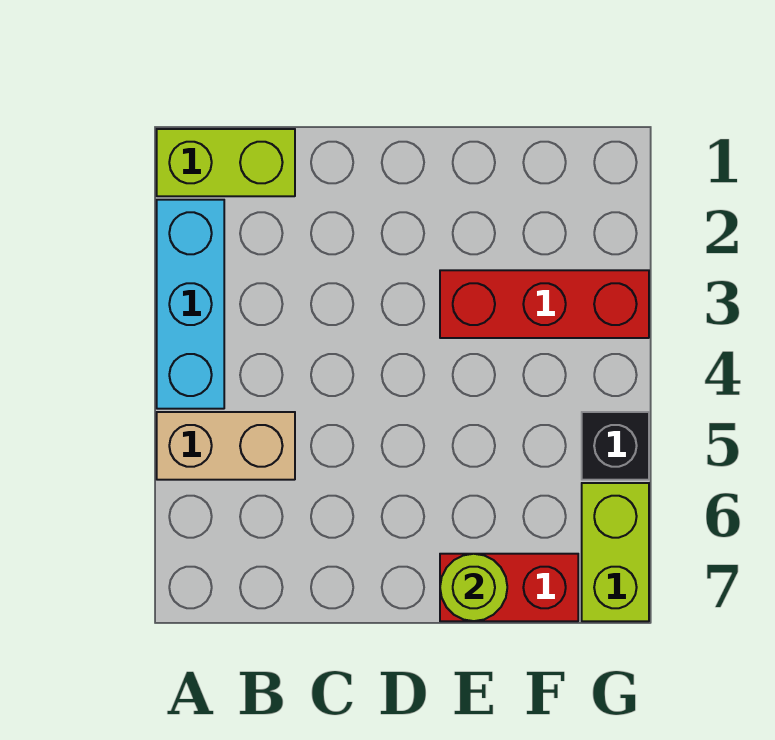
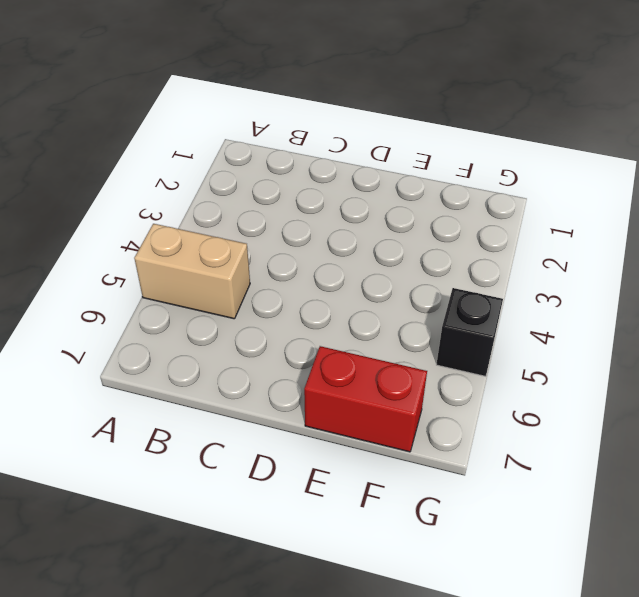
none -> lime 1x2 brick [157,129,295,196]
none -> cyan 1x3 brick [157,200,224,409]

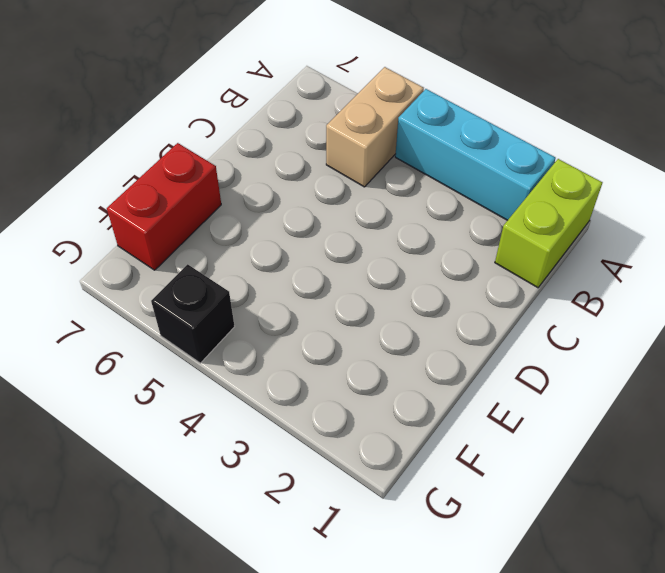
none -> red 1x3 brick [440,270,649,338]
none -> lime 1x2 brick [582,483,649,621]

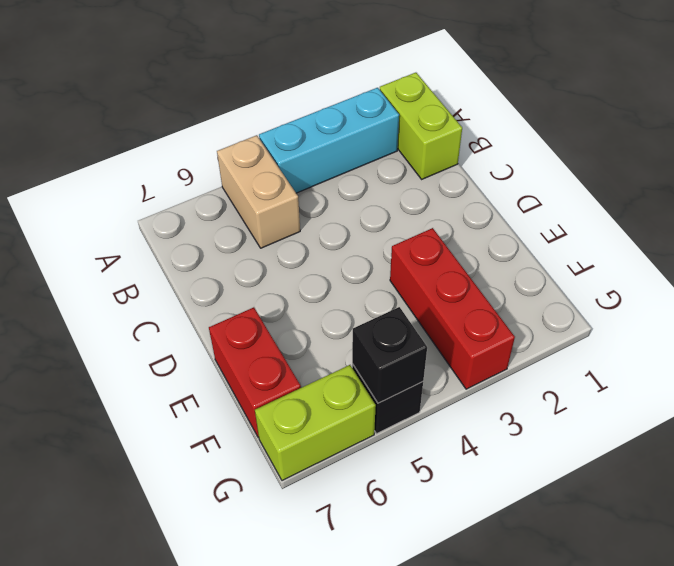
black 1x1 brick [352,307,427,403] -> none
none -> lime 1x1 round brick [440,554,507,621]

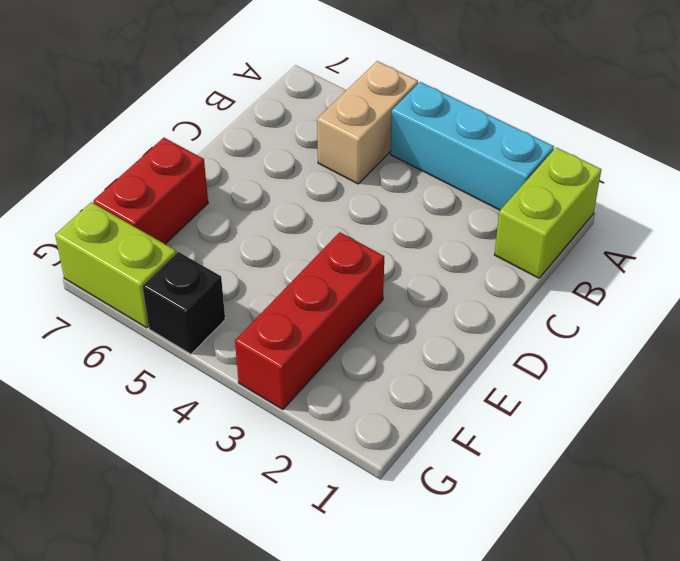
none -> lime 1x1 round brick [440,554,507,621]

